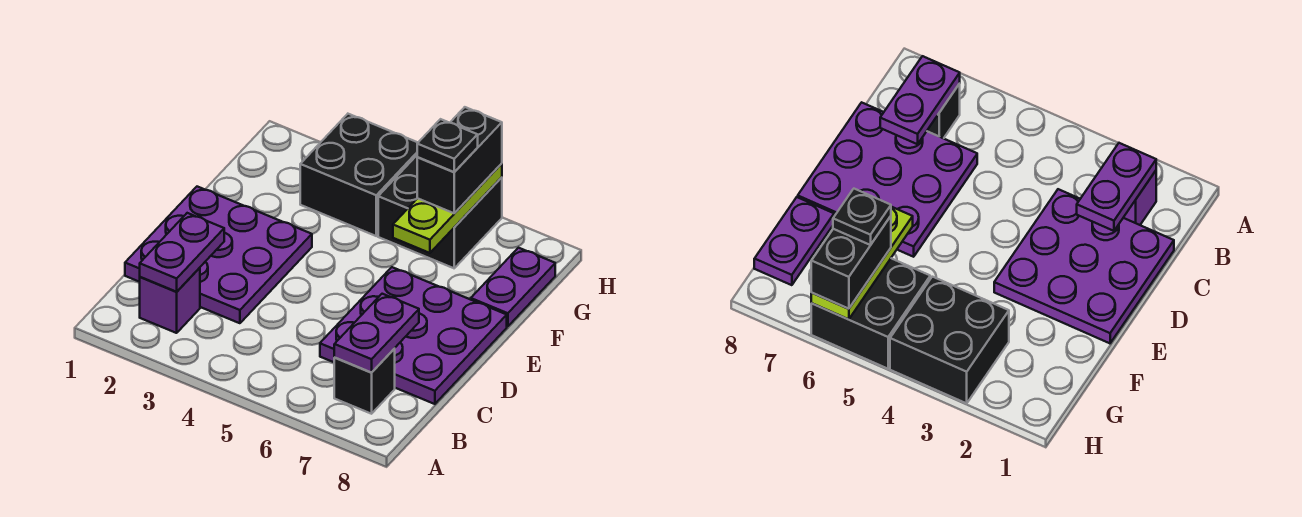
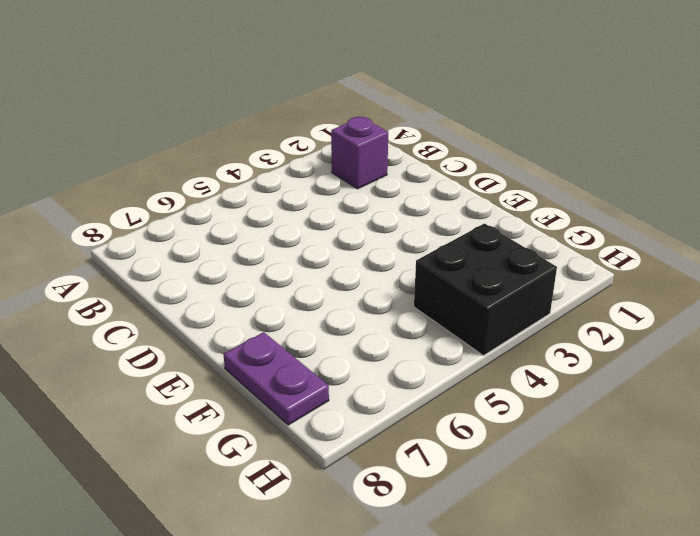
none -> black 1x1 brick [334,349,395,414]
none -> purple 3x3 plate [125,187,312,323]
none -> purple 3x3 plate [320,267,507,404]

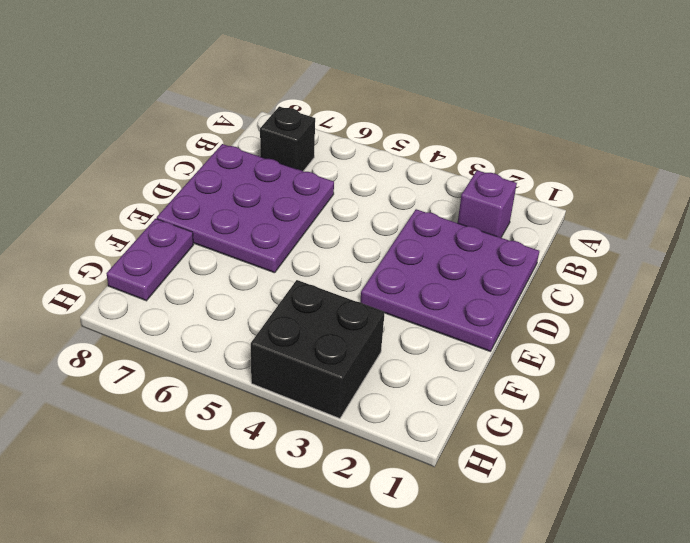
none -> black 2x2 brick [378,156,502,268]
none -> purple 1x2 plate [140,213,224,292]
none -> purple 1x2 plate [334,294,419,372]

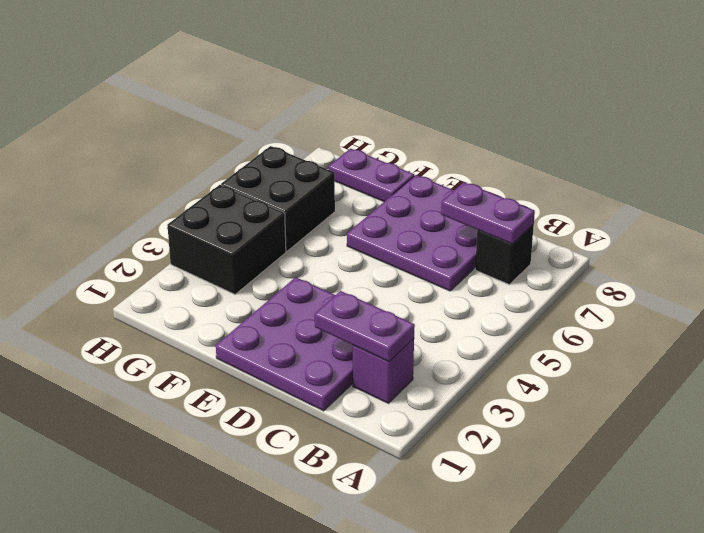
none -> lime 1x3 plate [393,164,502,253]
none -> black 1x2 brick [417,107,502,213]
none -> black 1x1 plate [417,119,478,172]

